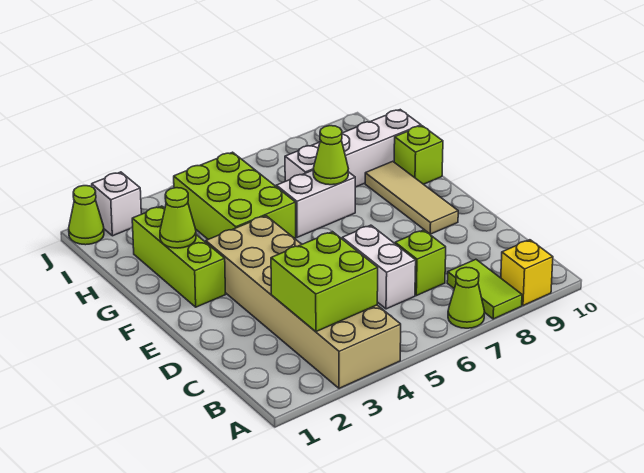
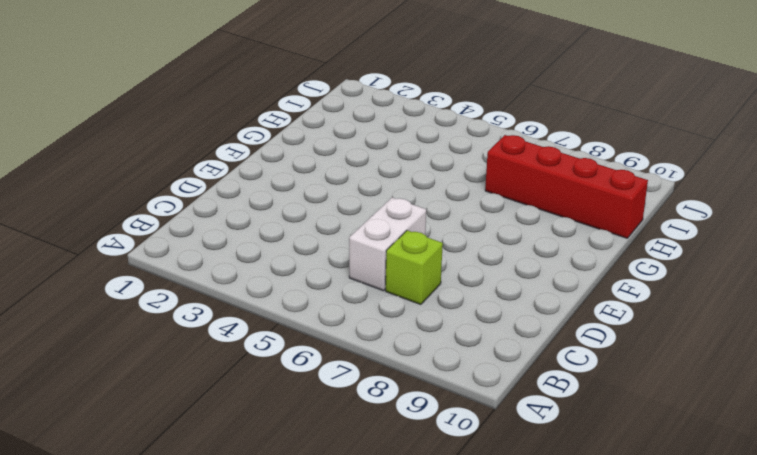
red 1x4 brick [485,135,648,238] -> white 1x4 brick [285,110,421,187]
none -> tan 2x6 brick [206,216,401,388]
none -> lime 1x1 cone [448,267,485,328]
none -> lime 1x2 tile [447,259,522,319]

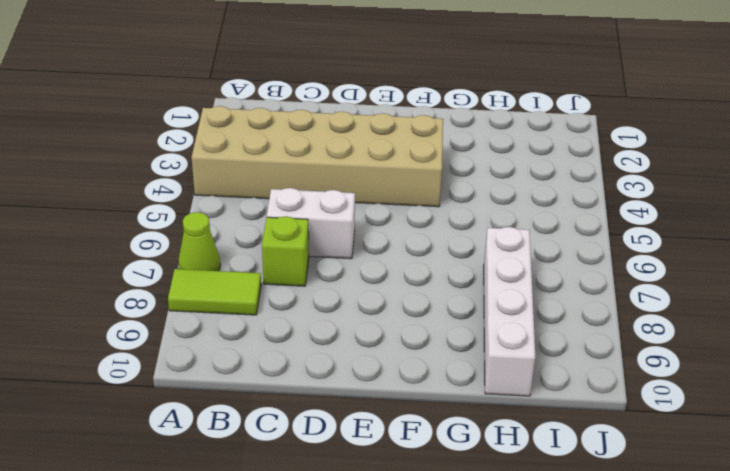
none -> yellow 1x1 brick [501,240,553,306]
none -> tan 1x3 tile [365,161,458,234]
none -> lime 1x3 brick [132,206,226,307]

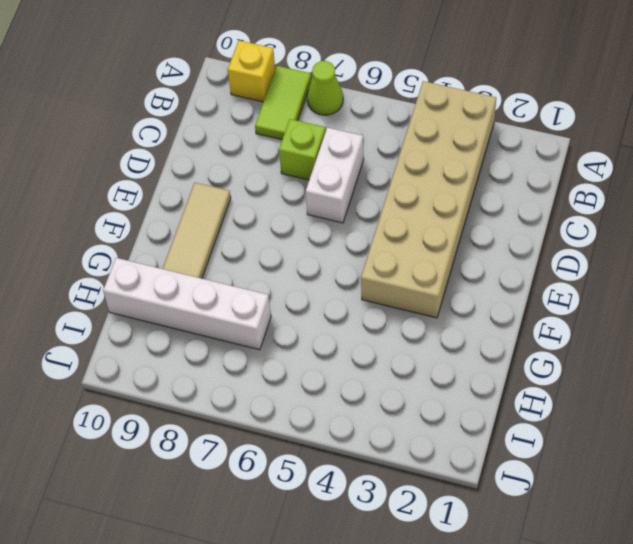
none -> lime 1x3 brick [132,206,226,307]
none -> lime 2x3 brick [174,152,296,239]
none -> white 1x2 brick [276,170,355,237]

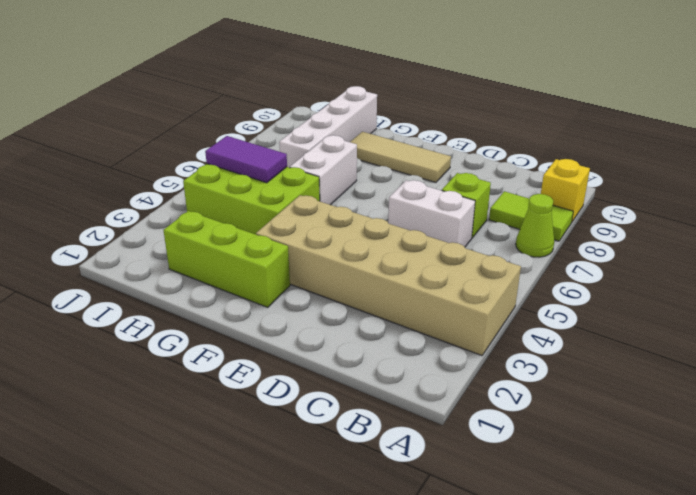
purple 1x2 tile [205,136,287,183] -> none
none -> lime 1x1 brick [394,126,443,184]
none -> lime 1x1 cone [69,186,104,245]
none -> white 1x1 brick [92,172,141,236]

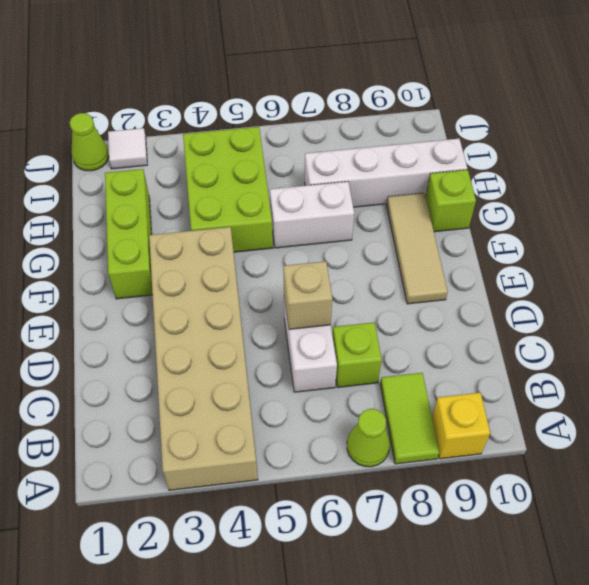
tan 1x1 brick [283,261,332,329] -> none
white 1x1 tile [108,128,147,169] -> white 1x1 brick [92,172,141,236]
none -> lime 2x2 brick [271,232,378,332]
none -> lime 1x1 cone [160,188,196,248]
none -> lime 1x1 cone [313,126,348,185]

